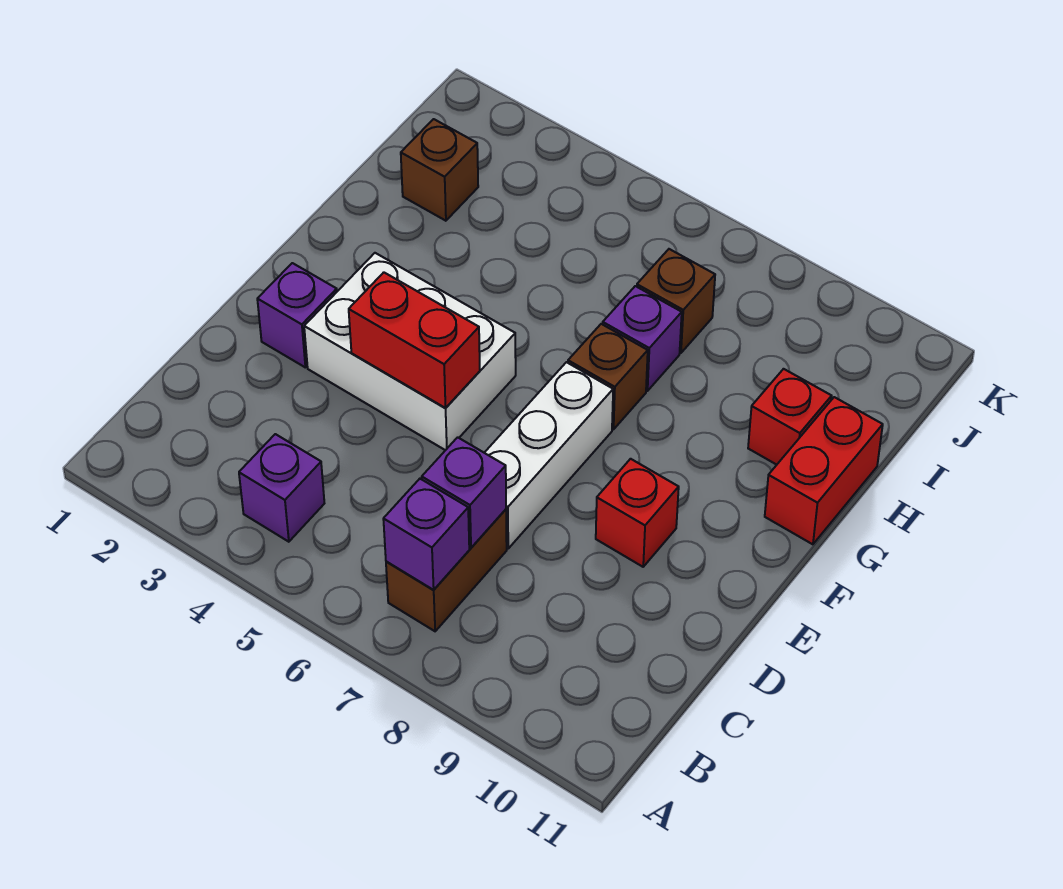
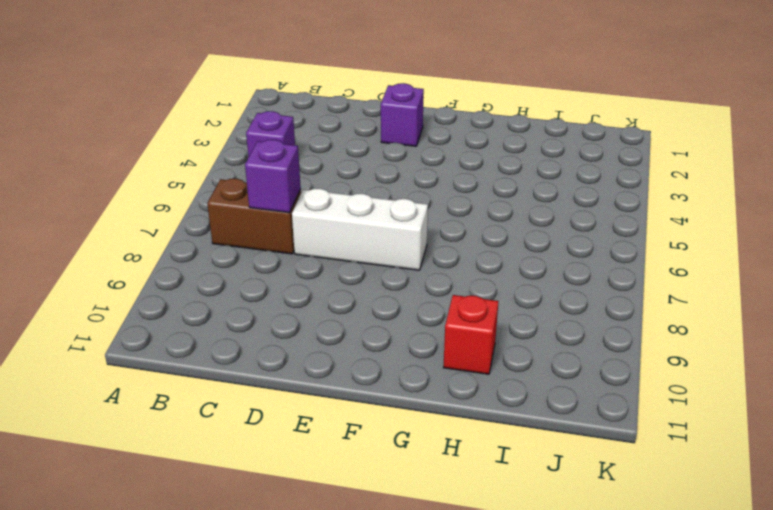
none -> white 2x3 brick [304,253,516,450]
none -> red 1x1 brick [596,459,679,567]
none -> brown 1x1 brick [568,324,648,429]

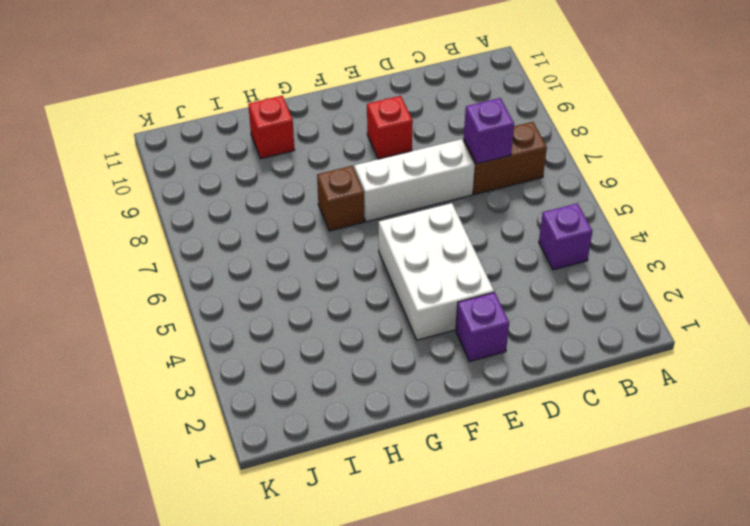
none -> red 1x2 brick [765,397,883,544]
none -> purple 1x1 brick [603,286,682,391]
none -> brown 1x1 brick [401,119,478,221]

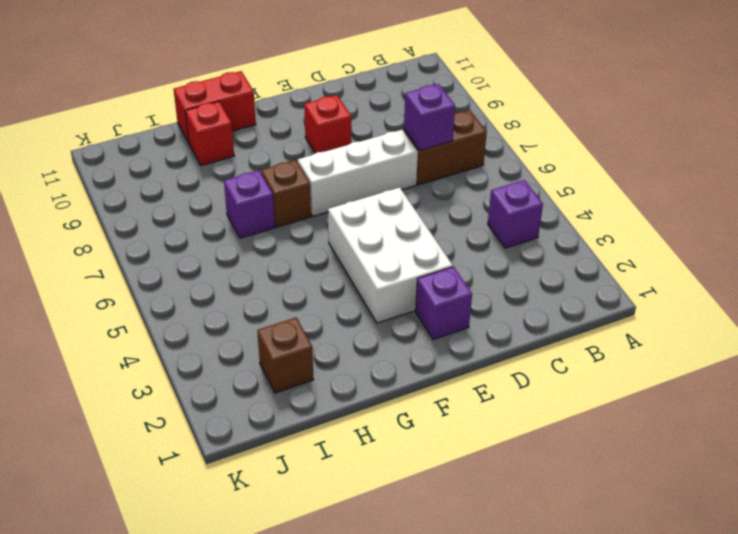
none -> brown 1x1 brick [637,249,715,353]
none -> purple 1x1 brick [383,479,469,590]
none -> red 1x2 brick [349,272,480,408]

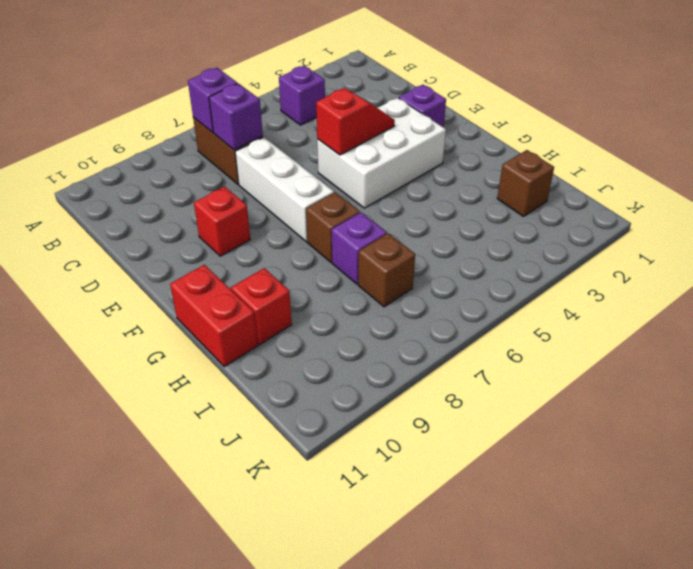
red 1x2 slope [316,88,395,155] -> red 1x2 brick [349,272,480,408]

